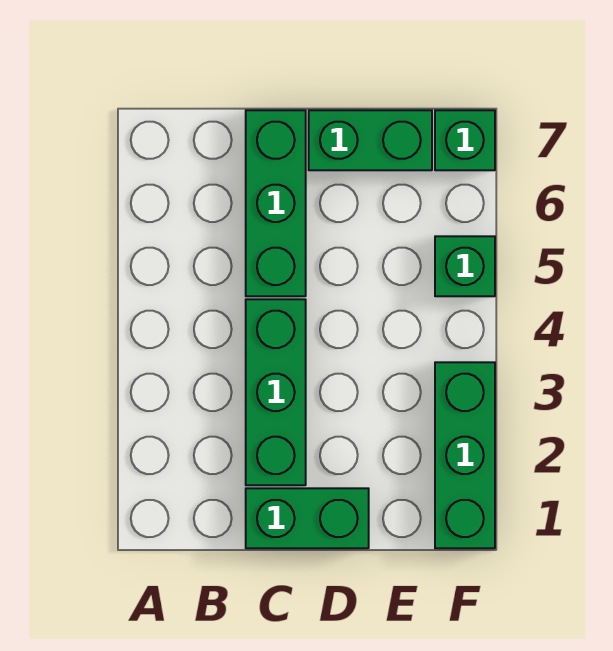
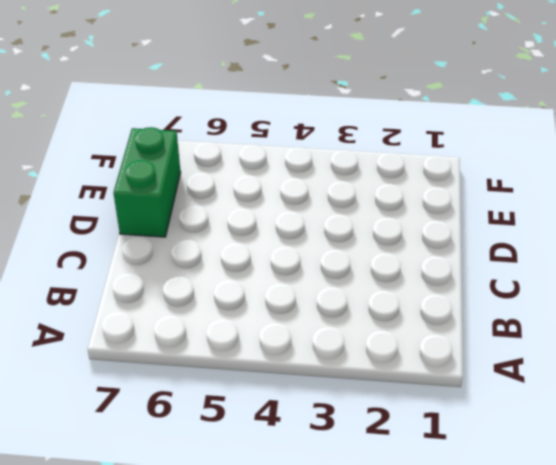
none -> green 1x2 brick [246,488,369,548]
none -> green 1x3 brick [246,299,306,485]

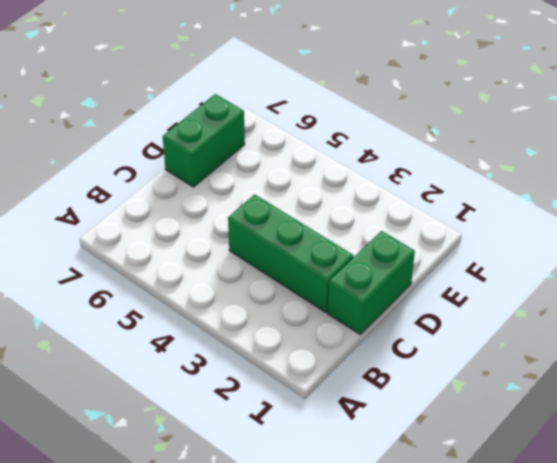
none -> green 1x3 brick [246,110,306,296]
none -> green 1x3 brick [435,362,495,548]

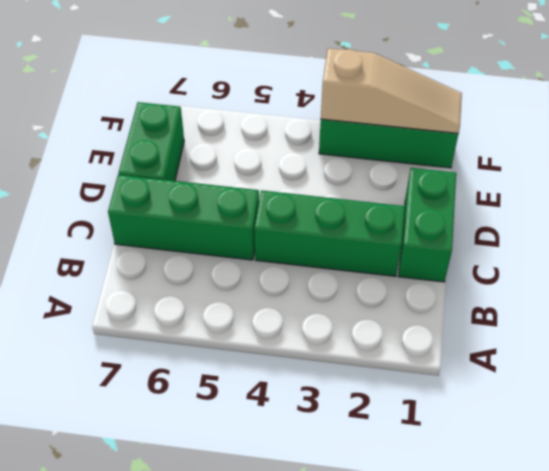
tan 1x3 slope [321,48,462,133] -> none
none -> green 1x1 brick [435,236,495,296]
none -> green 1x1 brick [435,110,495,170]

